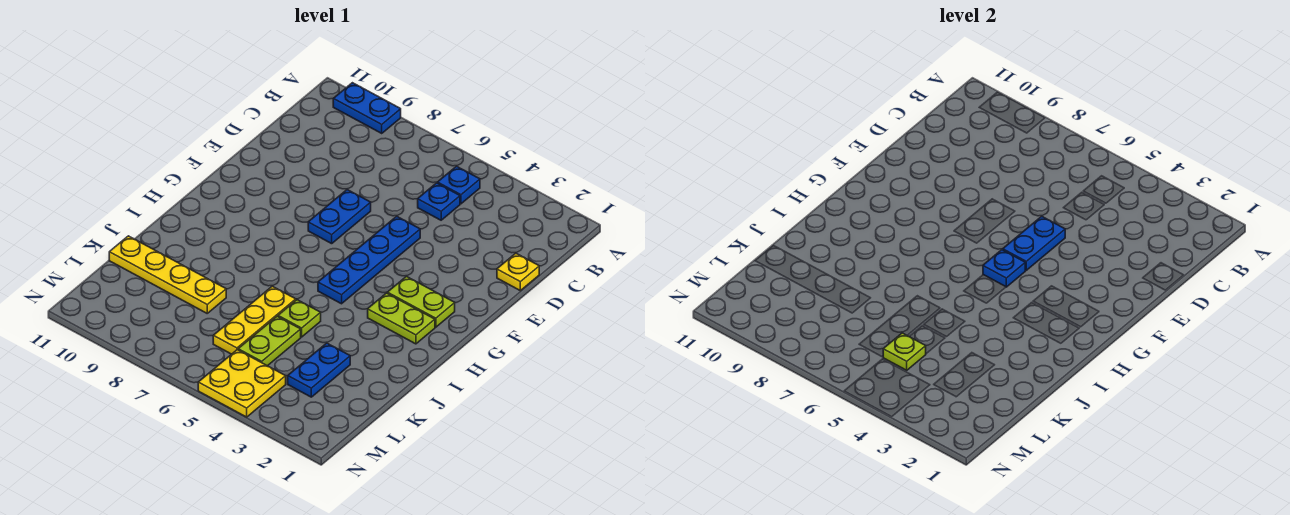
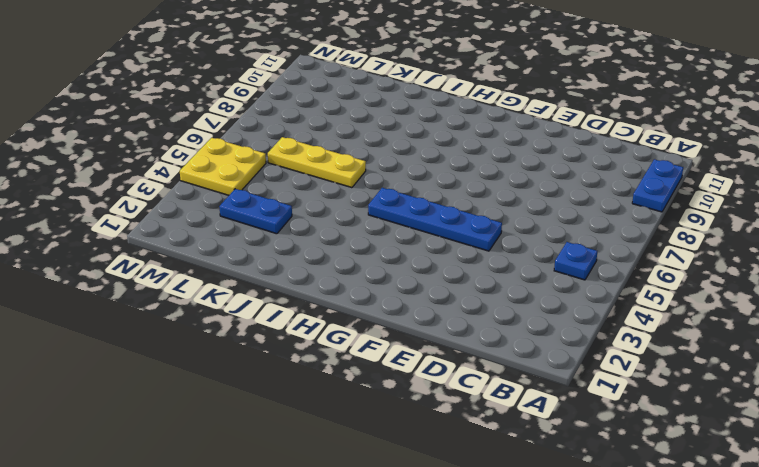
none -> blue 1x1 plate [418,183,460,220]
none -> yellow 1x1 plate [497,253,539,291]
none -> blue 1x2 plate [308,190,371,244]

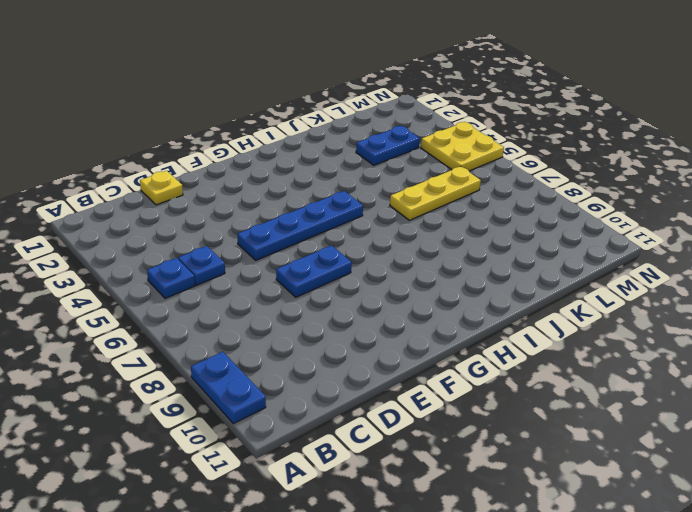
none -> lime 1x2 plate [387,277,455,327]
none -> lime 1x2 plate [368,293,435,344]
none -> lime 1x1 plate [278,300,321,337]

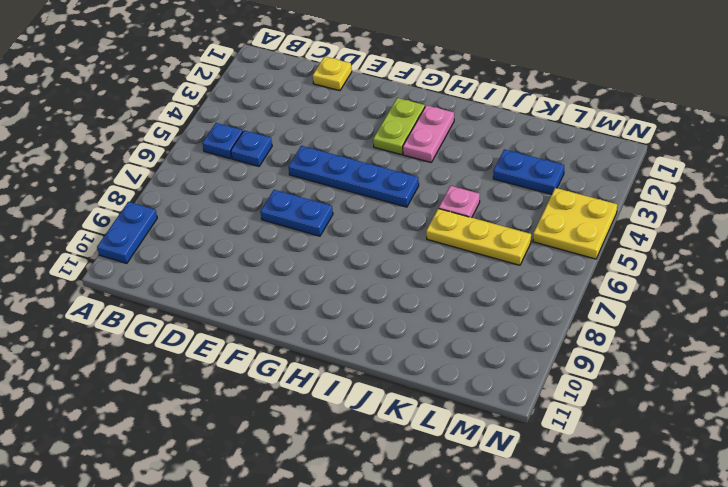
pink 1x2 plate [403,105,454,162] -> lime 1x2 plate [368,293,435,344]
pink 1x1 plate [439,186,480,218] -> lime 1x1 plate [278,300,321,337]
none -> lime 1x2 plate [238,316,301,366]
none -> yellow 1x4 plate [109,236,226,313]
none -> blue 1x2 plate [1003,216,1065,270]

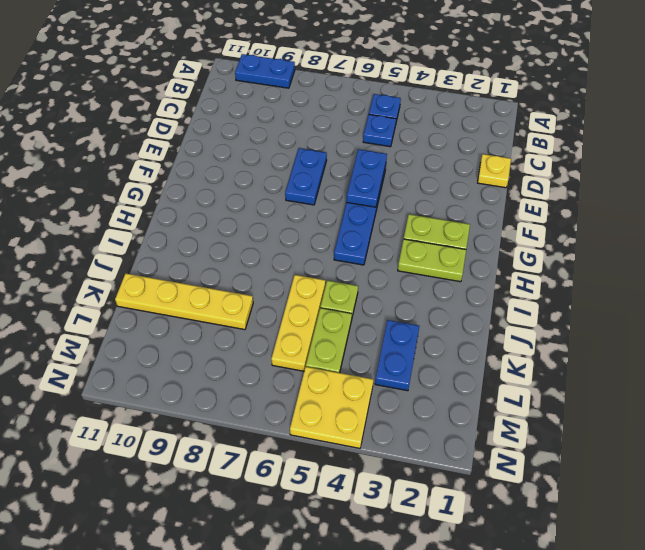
none -> blue 1x1 plate [983,250,1025,287]
none -> lime 1x1 plate [883,333,926,370]

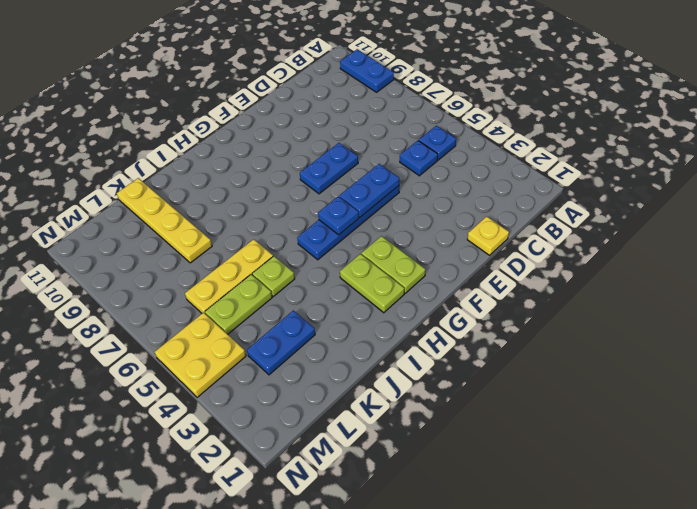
none -> lime 1x1 plate [883,333,926,370]

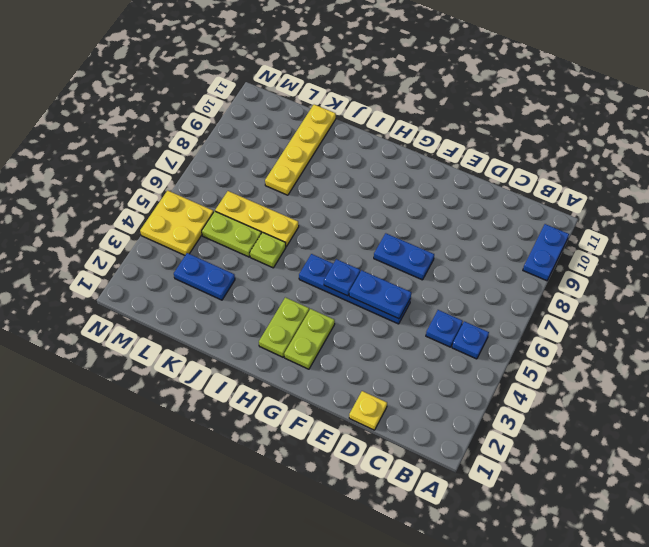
none -> lime 1x1 plate [883,333,926,370]

